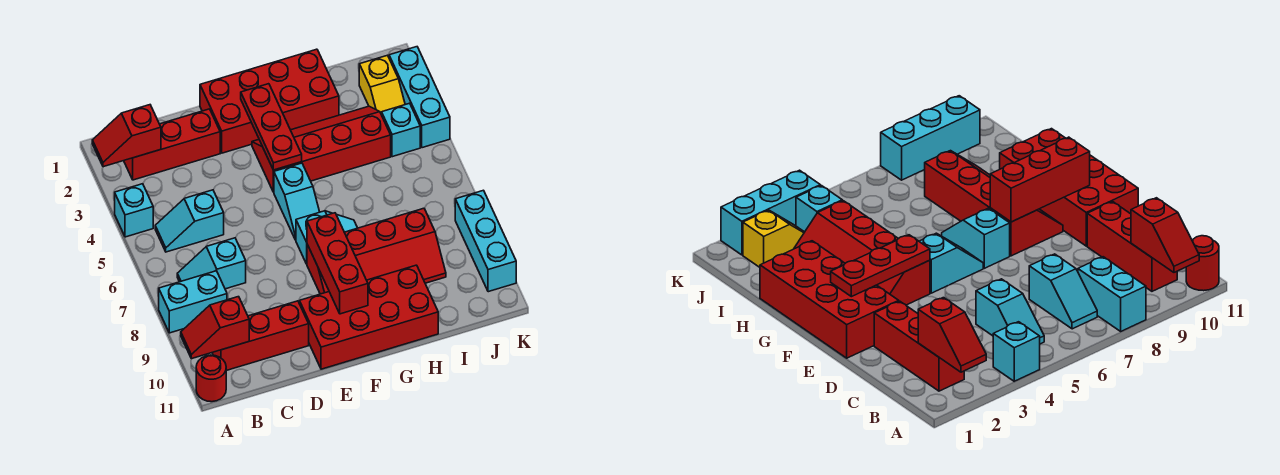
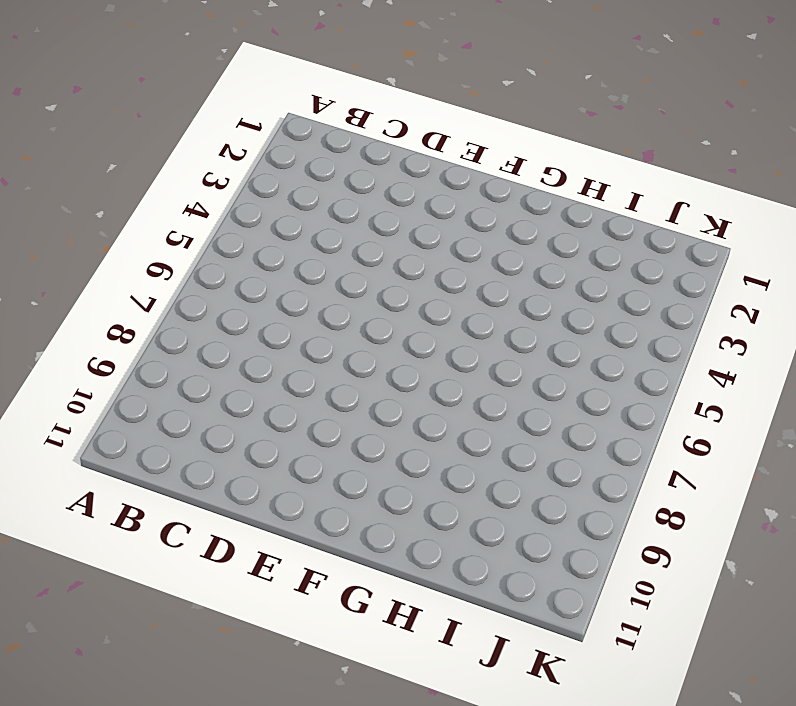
none -> cyan 1x1 brick [115,184,153,237]
none -> cyan 1x2 brick [159,271,227,333]
none -> red 1x1 round brick [196,355,226,402]

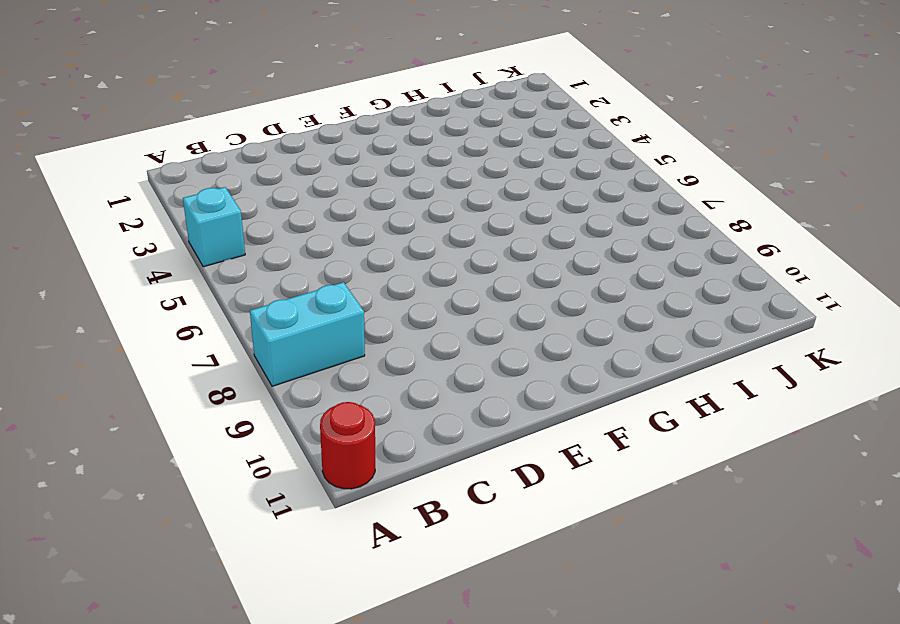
none -> red 1x3 brick [124,109,220,180]
none -> cyan 1x2 slope [155,190,224,252]
none -> cyan 1x2 slope [177,238,246,289]

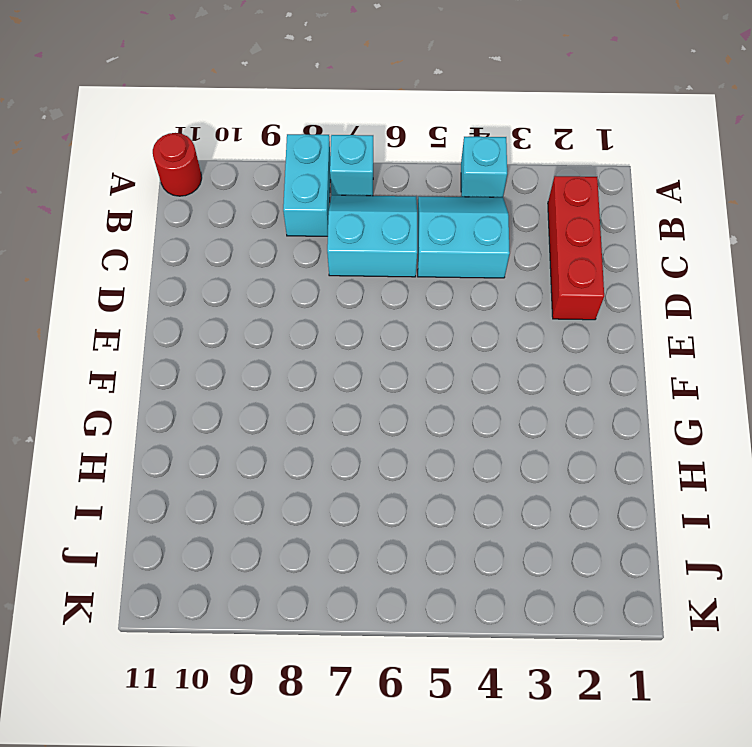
cyan 1x1 brick [330,135,373,196] -> cyan 1x1 brick moved to [382,103,420,157]
cyan 2x2 slope [418,196,510,278] -> cyan 1x2 slope [155,190,224,252]
cyan 2x2 slope [327,195,417,277] -> cyan 1x2 slope [177,238,246,289]
none -> red 1x3 brick [212,301,309,371]
none -> red 2x4 brick [200,49,339,153]
none -> red 2x4 brick [300,265,438,369]

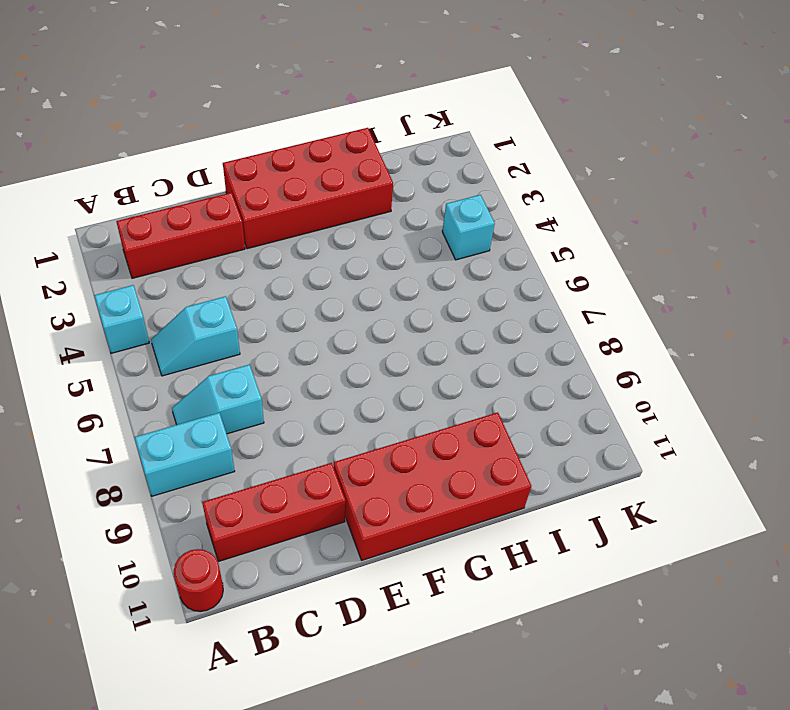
none -> red 2x4 slope [252,106,391,192]
none -> cyan 1x2 slope [274,163,319,240]
none -> cyan 1x2 slope [296,211,357,264]

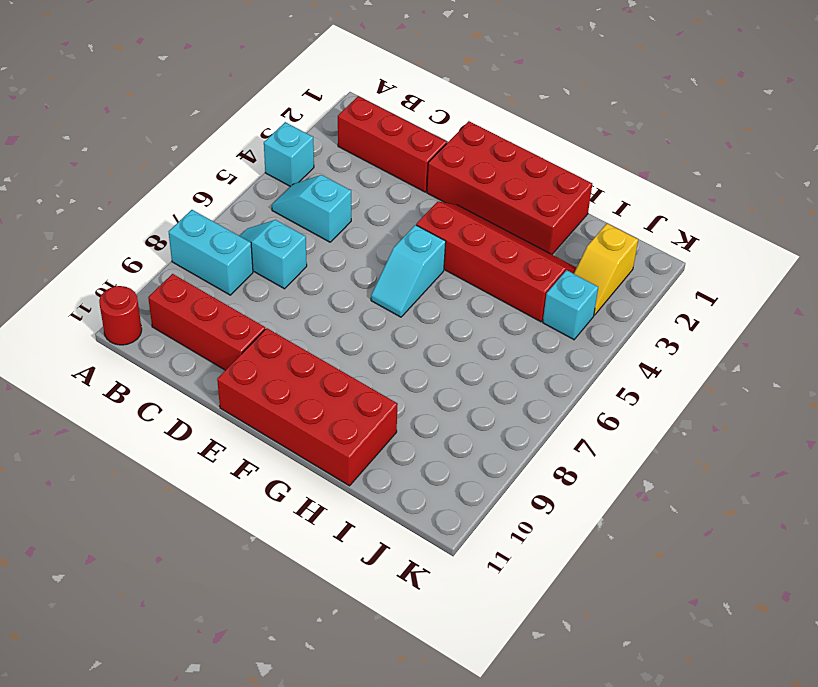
none -> cyan 1x2 slope [296,211,357,264]
none -> red 2x4 slope [307,208,446,294]
none -> cyan 1x3 brick [389,47,450,148]

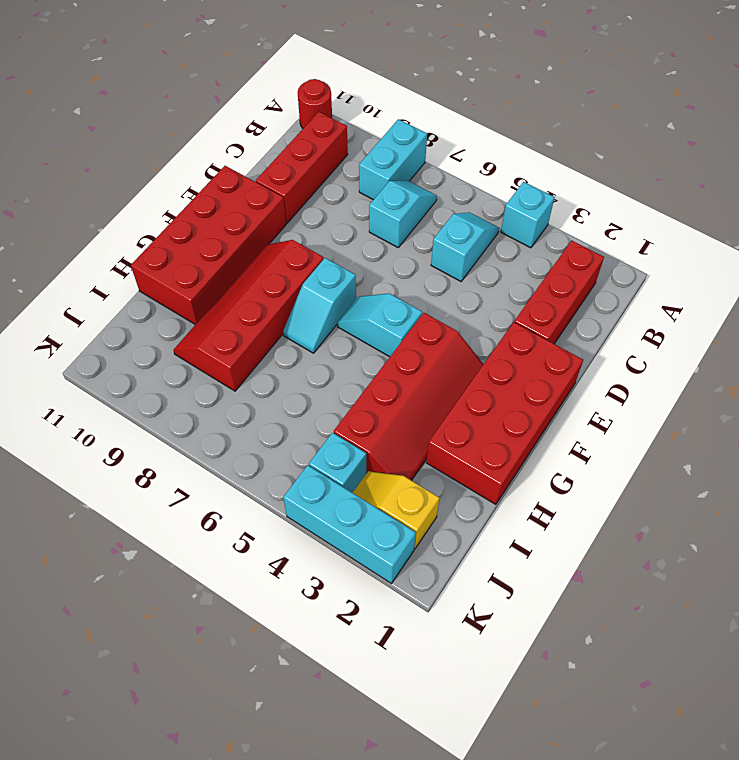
none -> cyan 1x3 brick [455,190,516,292]
none -> red 1x2 slope [92,105,161,167]
none -> red 1x2 slope [181,297,249,359]

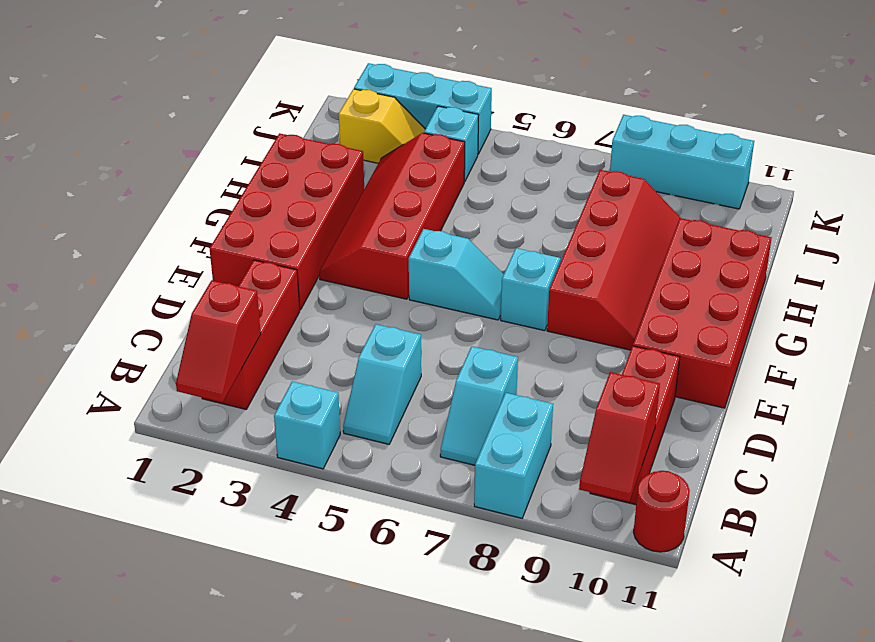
none -> red 1x3 plate [241,84,302,170]
none -> red 1x3 brick [307,213,368,314]

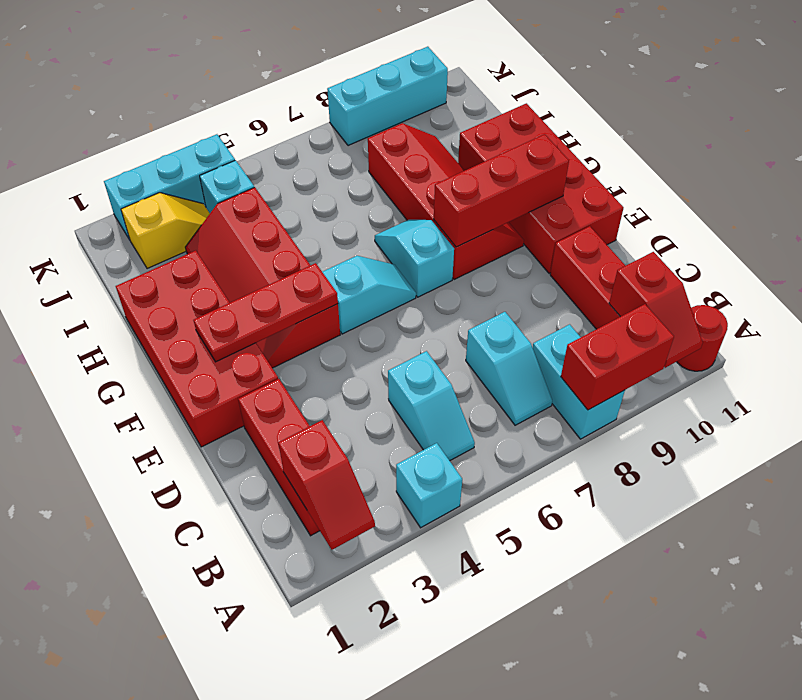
red 1x2 brick [561,304,674,410] -> none

